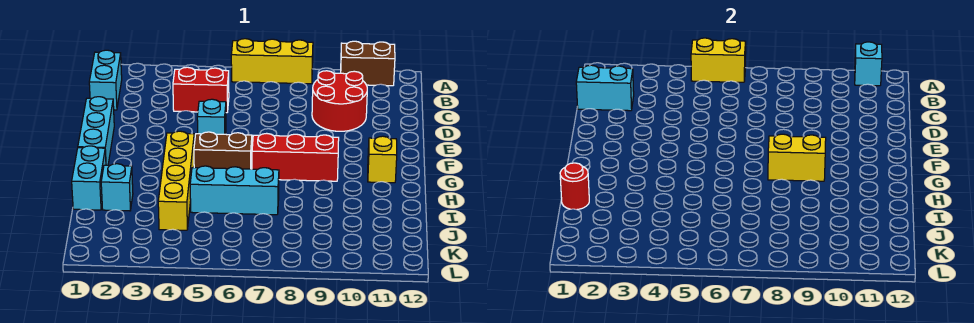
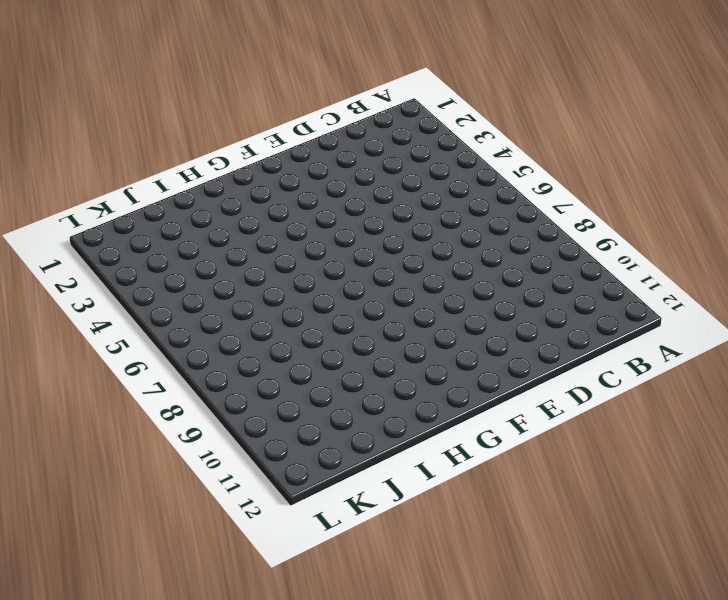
none -> yellow 1x3 brick [231,39,313,84]
none -> brown 1x2 brick [341,41,395,86]
none -> cyan 1x2 brick [89,50,122,110]

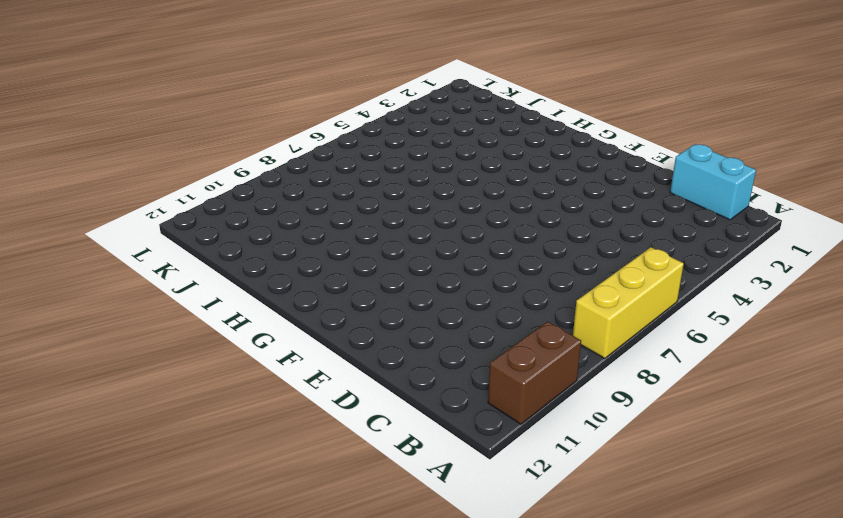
none -> red 1x2 brick [173,67,229,113]
none -> red 2x2 round brick [312,71,367,131]
none -> cyan 1x3 brick [78,97,114,165]

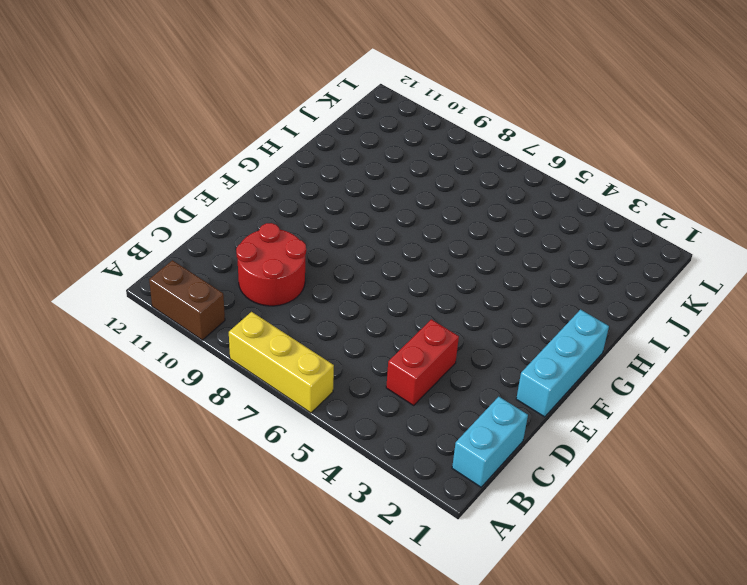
red 1x2 brick [386,319,459,405] -> red 1x2 brick turned to [173,67,229,113]
none -> cyan 1x1 brick [197,99,226,134]
none -> yellow 1x4 brick [158,131,194,230]
none -> brown 1x2 brick [194,132,252,169]

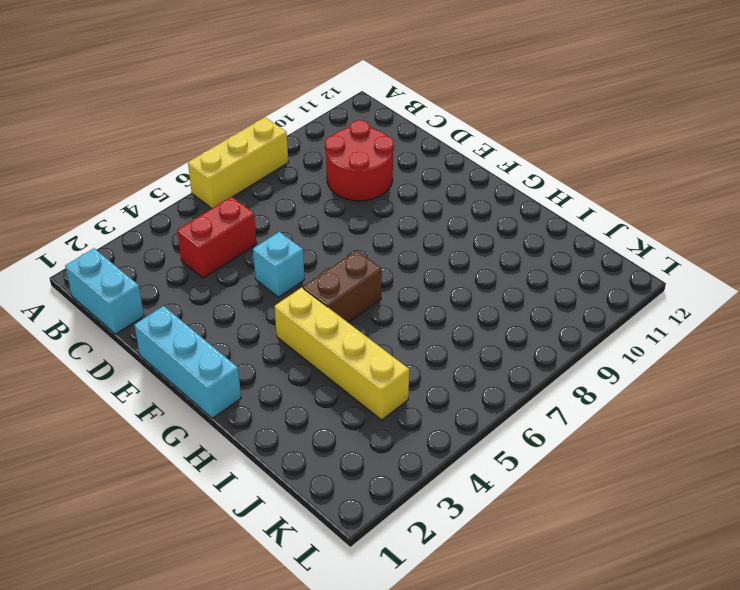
none -> brown 1x2 brick [341,41,395,86]
none -> red 1x3 brick [252,133,339,181]
none -> yellow 1x1 brick [368,136,397,183]

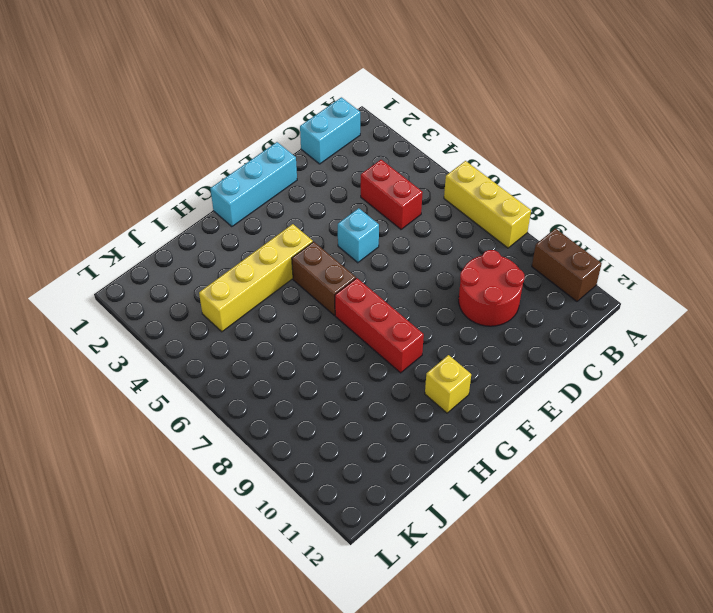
none -> cyan 1x2 brick [72,146,106,210]
none -> cyan 1x1 brick [101,164,133,211]
none -> cyan 1x3 brick [190,166,279,215]

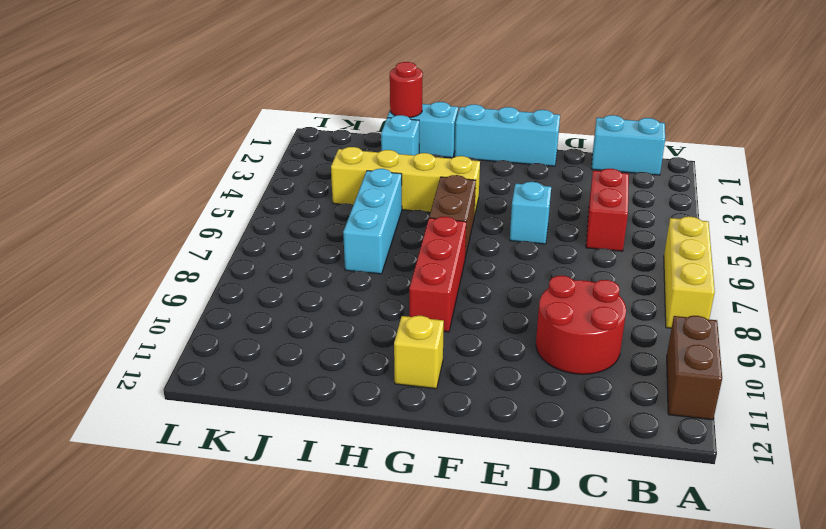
none -> yellow 1x2 brick [691,38,746,82]
none -> cyan 1x1 brick [855,42,882,86]
none -> cyan 1x2 brick [576,65,634,111]

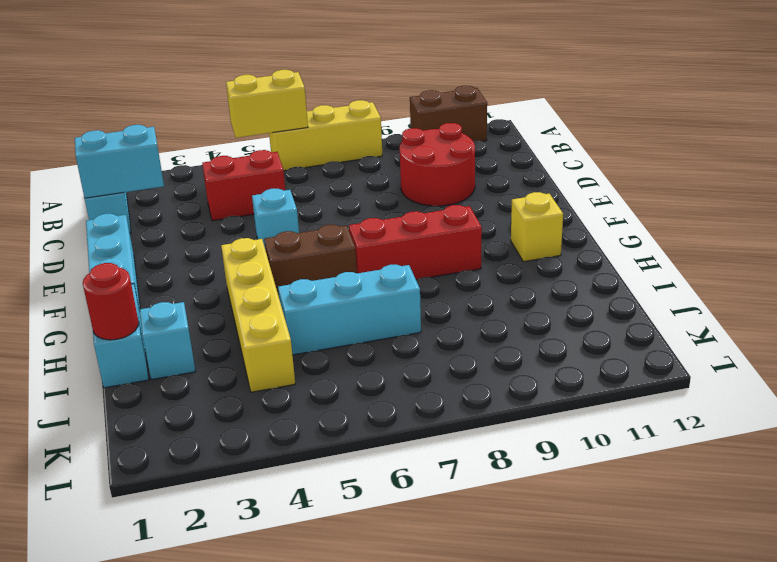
none -> cyan 1x1 brick [855,42,882,86]
none -> yellow 1x2 brick [768,134,826,181]

